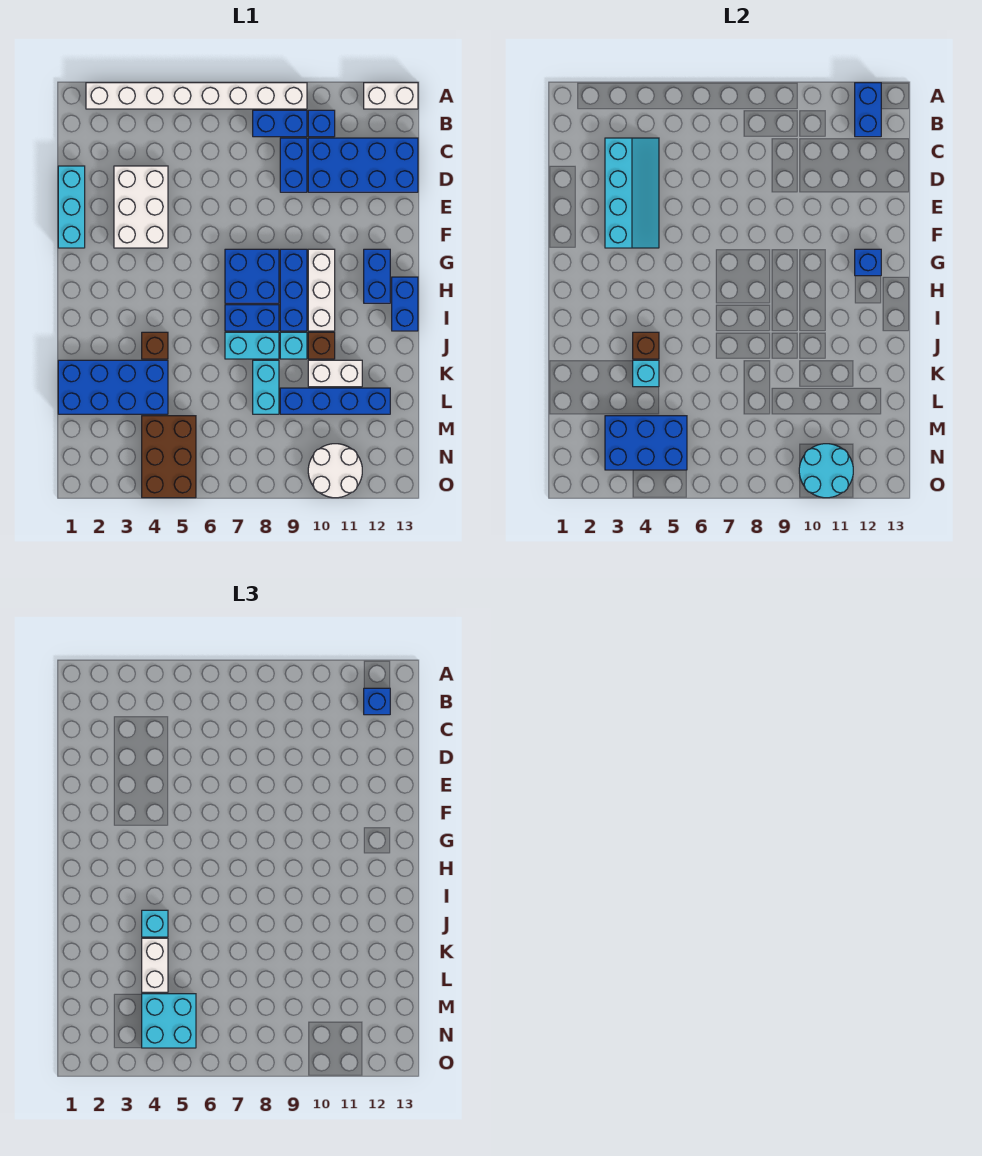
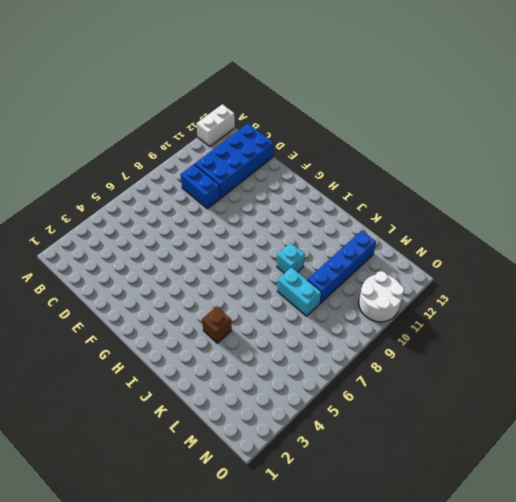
none -> white 1x8 brick [86,83,307,109]
none -> blue 1x2 brick [253,110,307,137]
none -> blue 1x1 brick [308,110,335,137]
none -> cyan 1x3 brick [58,166,85,248]

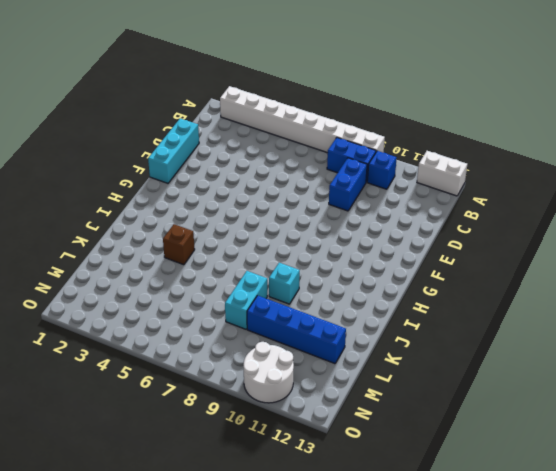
none -> blue 2x4 brick [308,138,418,192]
none -> white 2x3 brick [114,166,168,248]
none -> blue 2x2 brick [225,249,279,303]
none -> blue 1x3 brick [280,249,307,331]

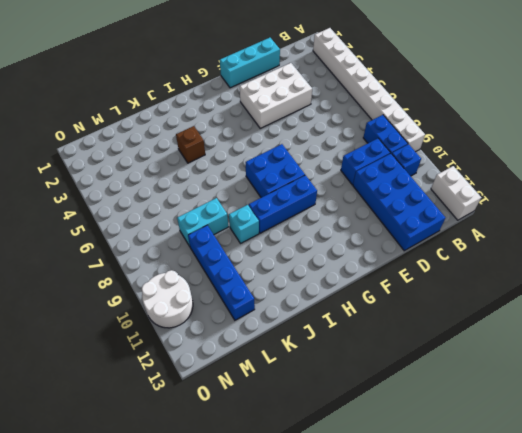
none -> white 1x3 brick [308,249,335,331]
none -> blue 1x2 brick [364,249,390,303]
none -> blue 1x2 brick [392,277,418,331]
none -> blue 1x2 brick [225,305,279,331]

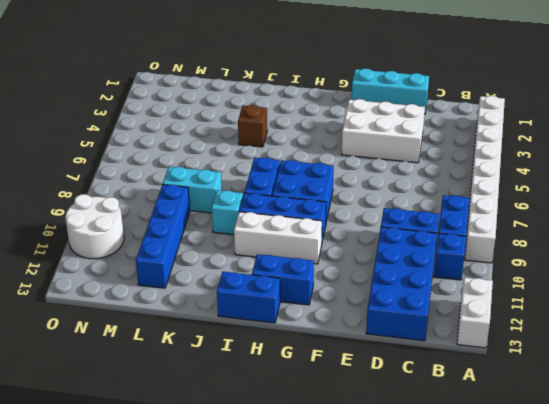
none -> cyan 1x2 brick [225,332,279,359]
none -> brown 1x1 brick [308,332,335,359]
none -> blue 2x4 brick [58,360,168,414]
none -> white 1x2 brick [308,360,362,387]

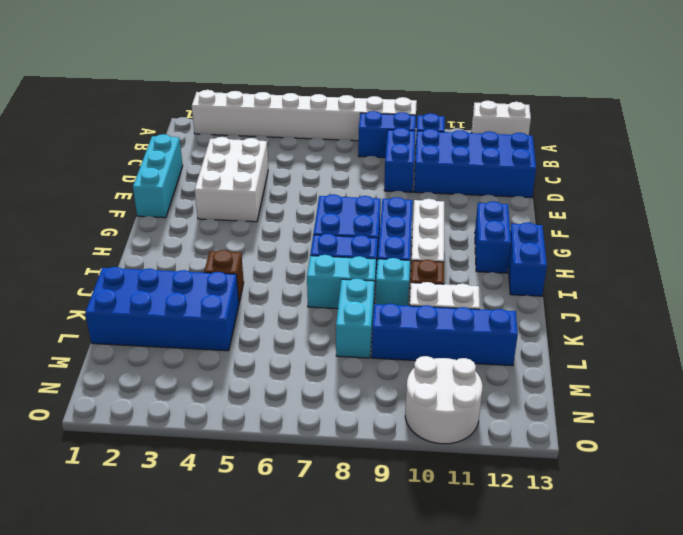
none -> brown 2x3 brick [142,416,196,498]
none -> blue 1x2 brick [855,83,881,137]
none -> cyan 2x4 slope [605,138,659,248]
none -> blue 1x1 brick [855,249,881,276]

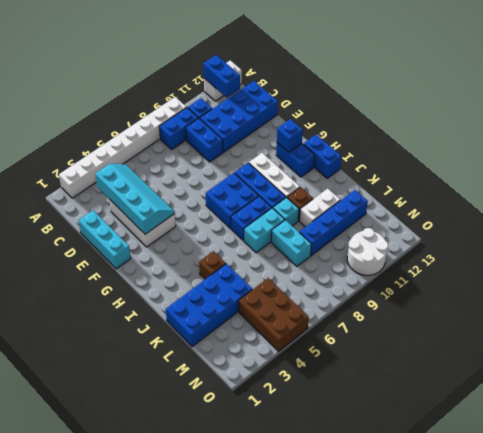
none -> brown 1x1 brick [633,332,659,359]
none -> cyan 1x1 brick [633,360,659,387]
none -> blue 2x3 brick [605,416,687,470]
none -> cyan 2x2 round brick [799,444,853,498]

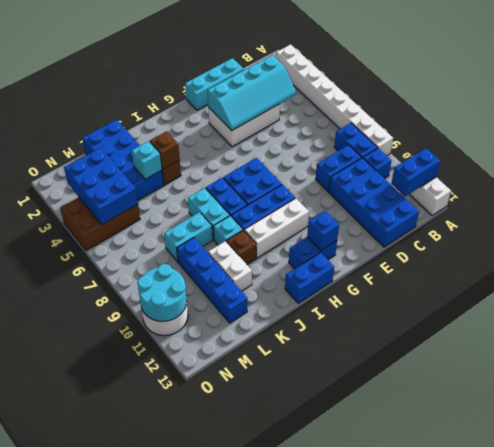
none -> blue 1x1 brick [364,688,390,715]
none -> cyan 1x1 brick [142,910,168,937]
none -> white 1x2 brick [142,938,168,992]
none -> cyan 2x2 brick [142,994,196,1048]

